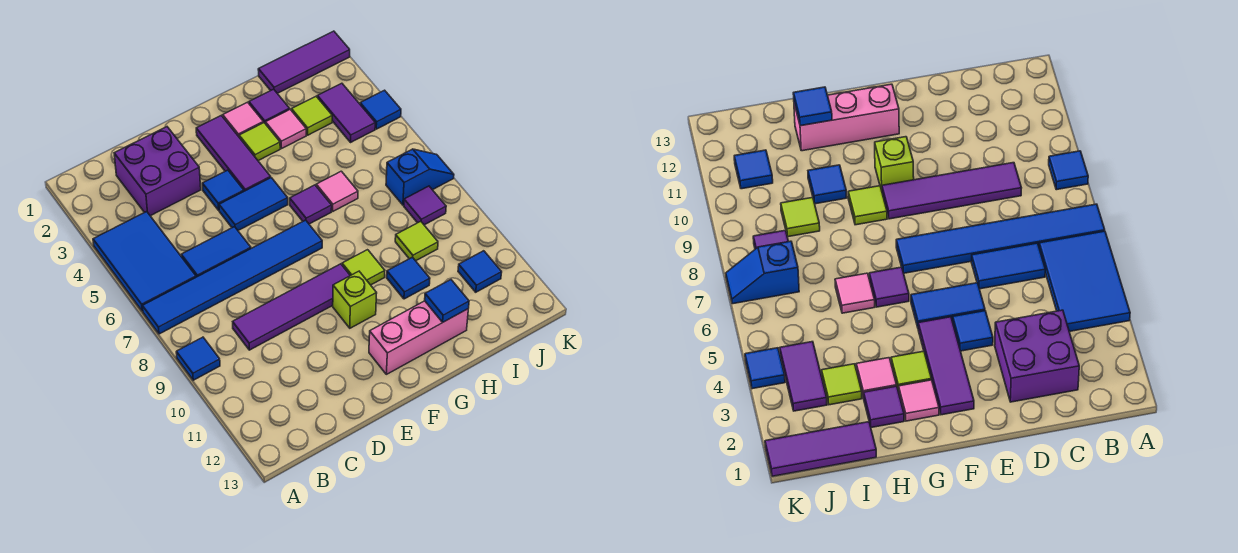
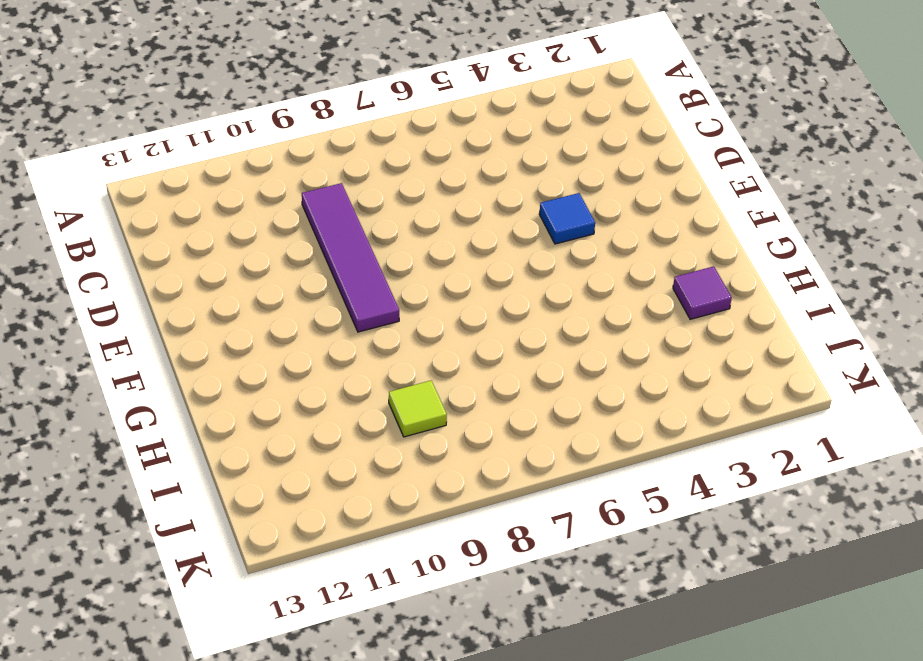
none -> blue 2x3 tile [93,212,196,311]
none -> blue 1x6 tile [142,220,322,334]
none -> blue 1x1 tile [176,337,220,380]

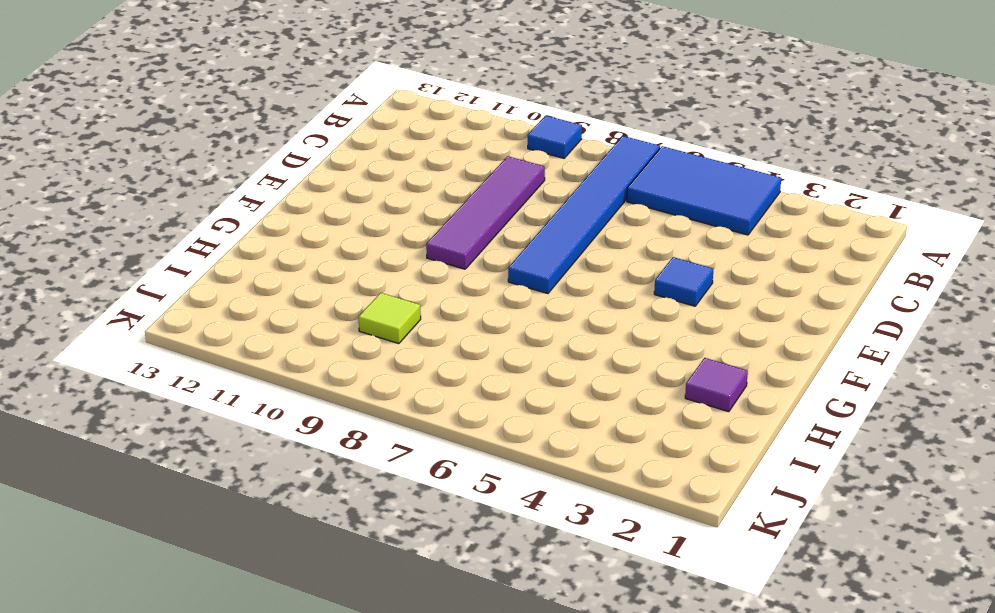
none -> purple 2x2 brick [114,127,201,216]
none -> blue 1x2 tile [181,227,251,277]
none -> blue 1x2 tile [219,178,288,230]

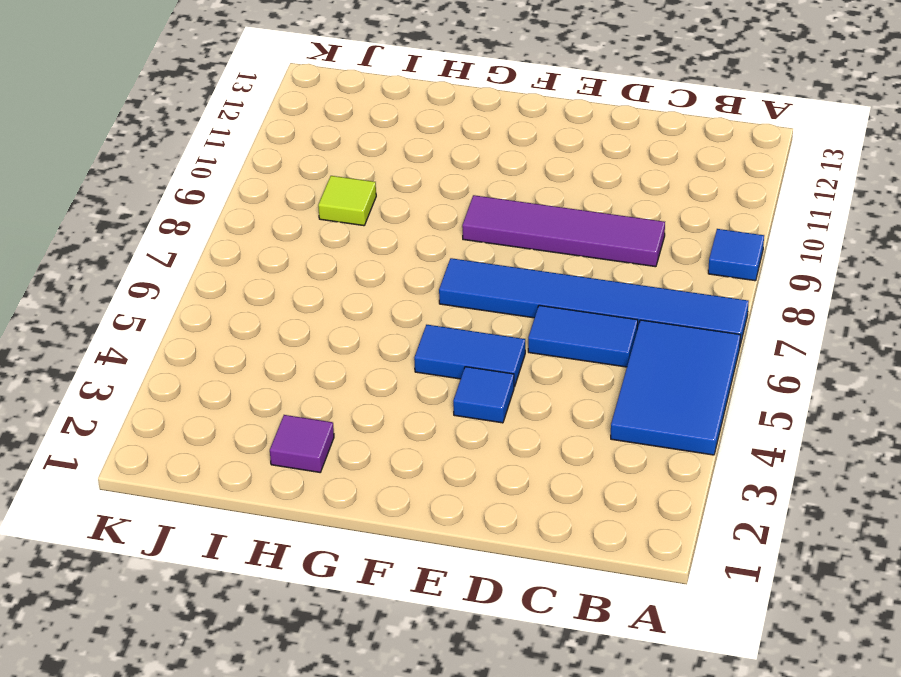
none -> purple 2x2 brick [114,127,201,216]
none -> purple 1x3 tile [196,116,271,191]
none -> lime 1x1 brick [333,271,377,328]

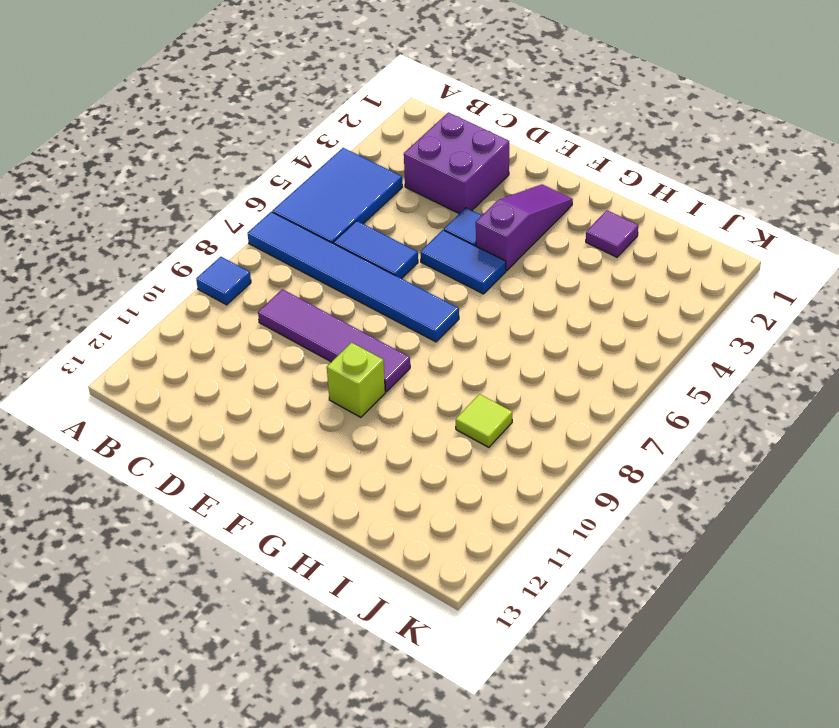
purple 1x3 slope [476,184,573,271] -> purple 1x3 tile [196,116,271,191]
none -> pink 1x3 brick [369,301,468,374]
none -> pink 1x1 tile [223,102,263,137]
none -> lime 1x1 tile [239,123,280,161]

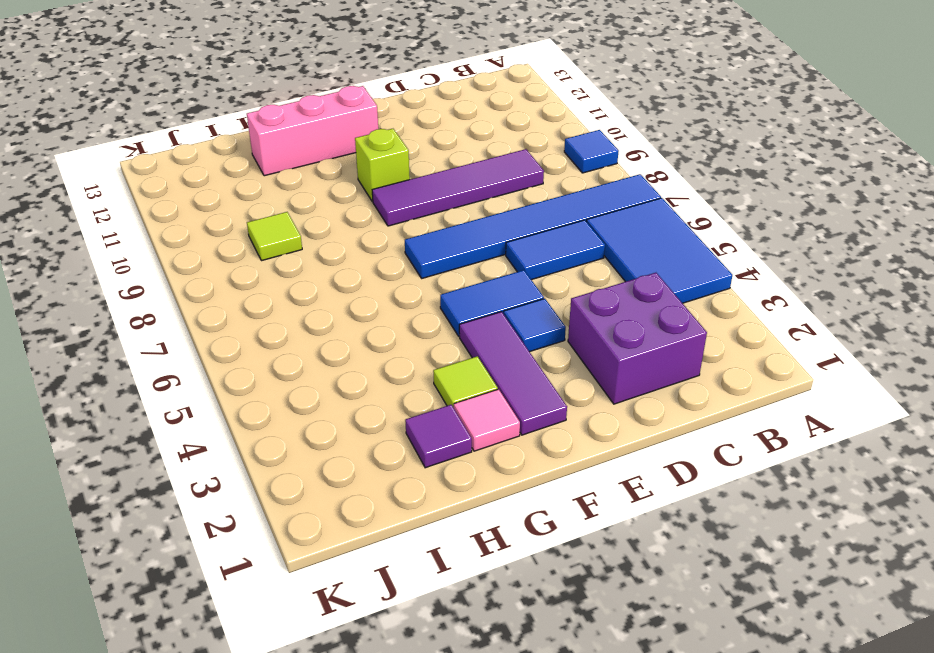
none -> purple 1x1 tile [290,185,332,224]
none -> lime 1x1 tile [342,250,385,285]
none -> pink 1x1 tile [265,110,306,149]

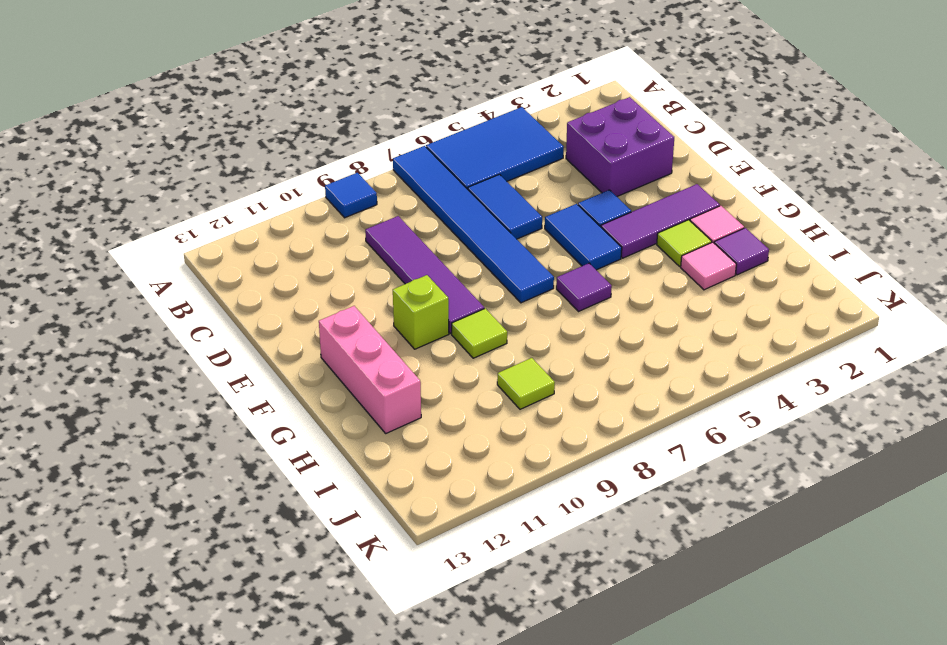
none -> pink 1x1 tile [316,171,358,211]
none -> blue 1x1 tile [387,257,430,299]
none -> purple 1x3 tile [258,31,350,93]

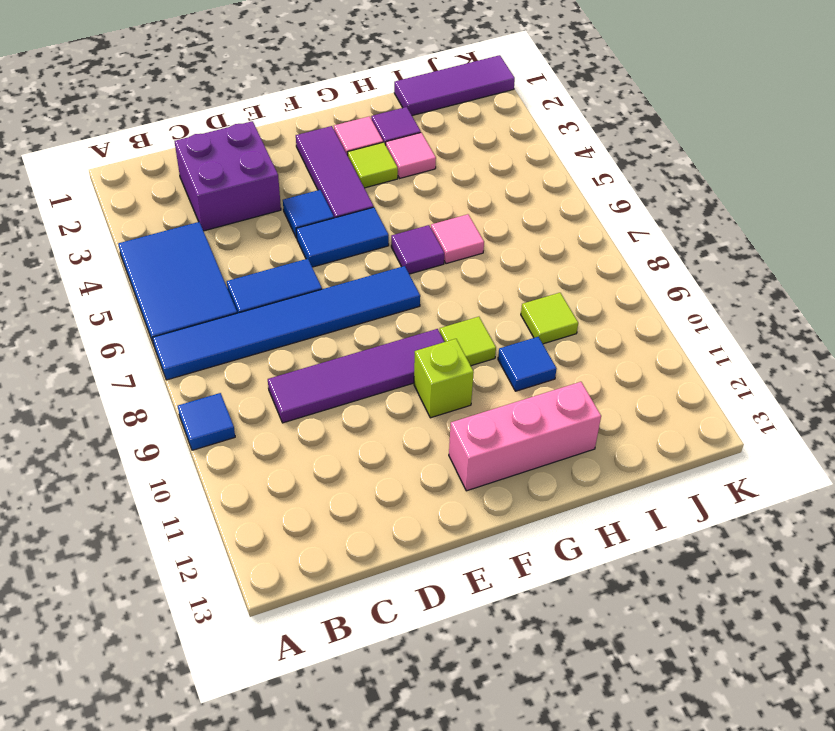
none -> lime 1x1 tile [292,97,332,135]
none -> purple 1x2 tile [317,83,375,142]
none -> blue 1x2 slope [386,149,454,205]

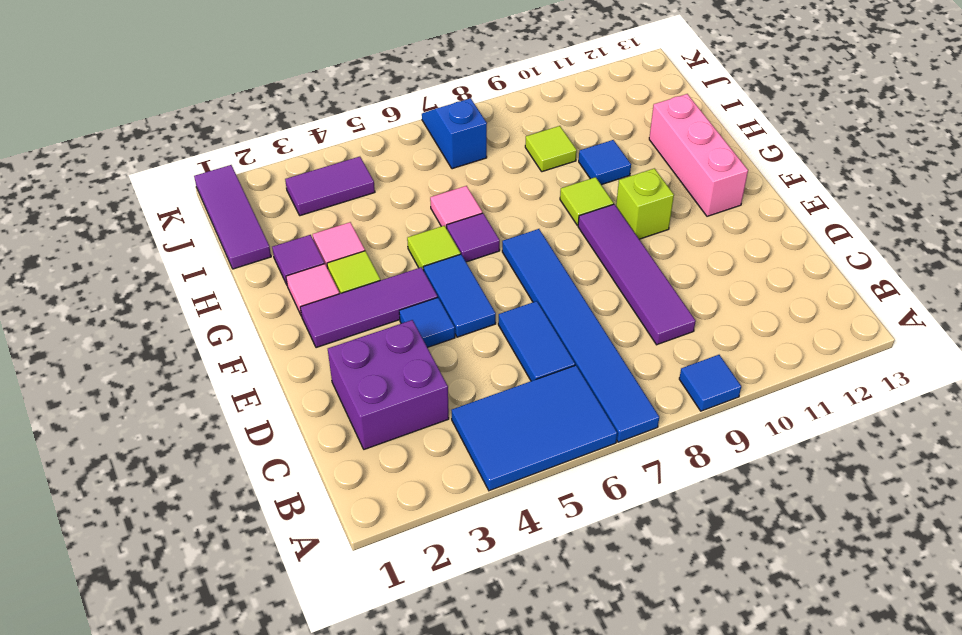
lime 1x1 tile [407,226,461,270] -> lime 1x1 tile moved to [292,97,332,135]
none -> purple 1x1 tile [404,186,446,225]
none -> blue 1x1 tile [458,251,502,292]
none -> blue 1x1 tile [360,90,401,129]

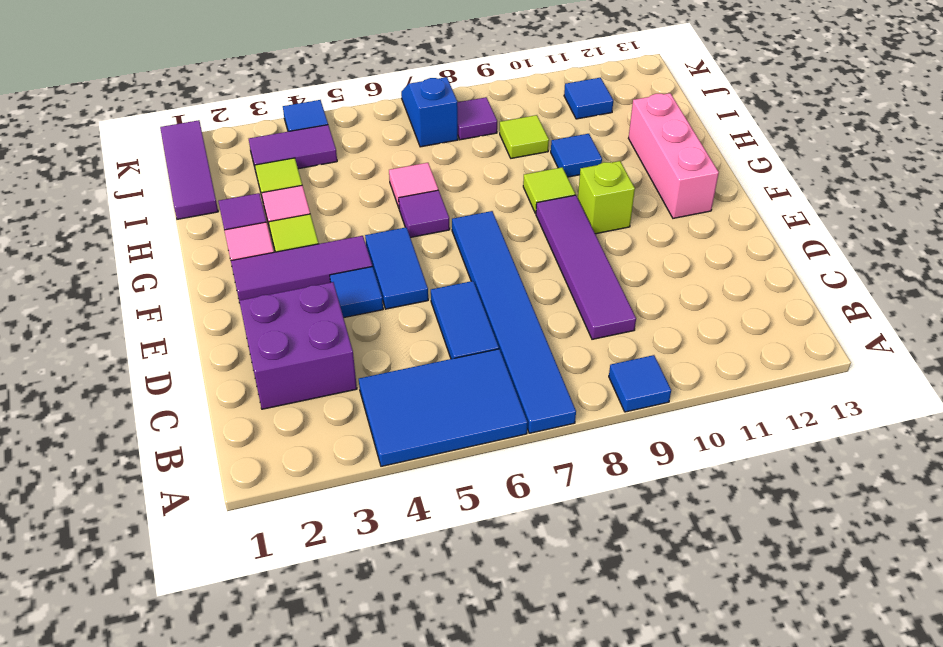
none -> blue 1x1 tile [425,280,469,322]

